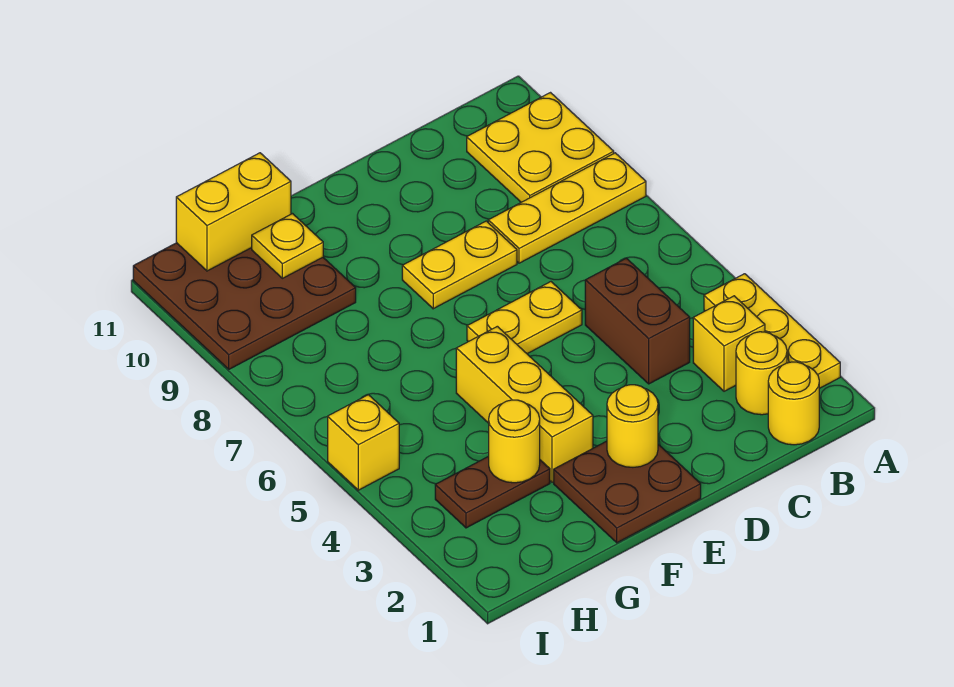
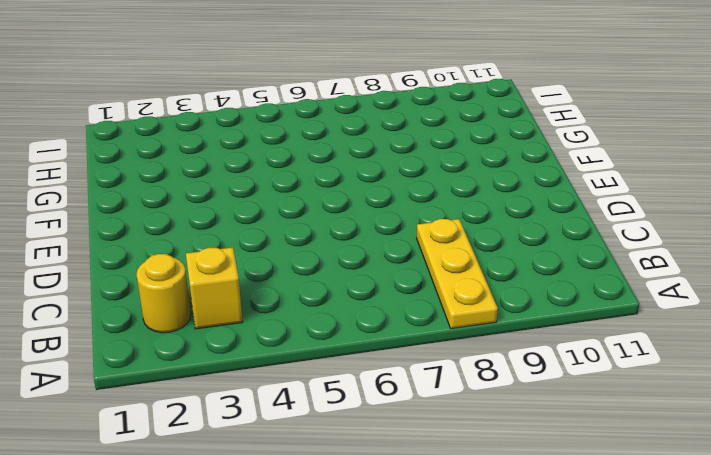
none -> yellow 1x3 plate [704,274,840,389]
none -> yellow 2x2 plate [467,93,614,202]
none -> yellow 1x1 round brick [768,362,819,445]

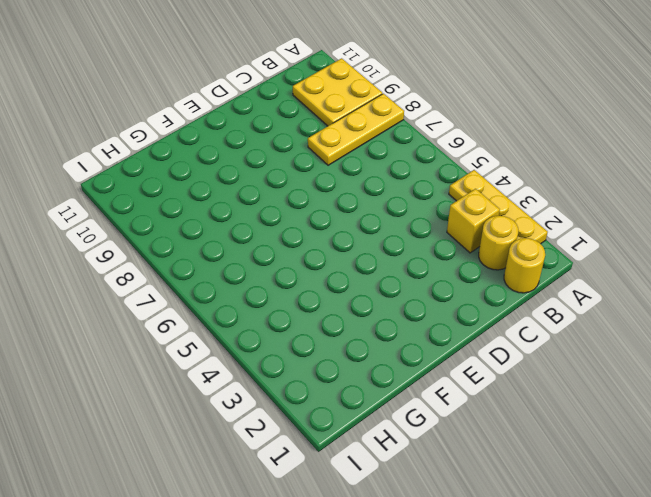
none -> brown 1x2 brick [585,258,690,384]
none -> yellow 1x2 plate [467,282,582,354]
none -> yellow 1x2 plate [402,221,517,309]

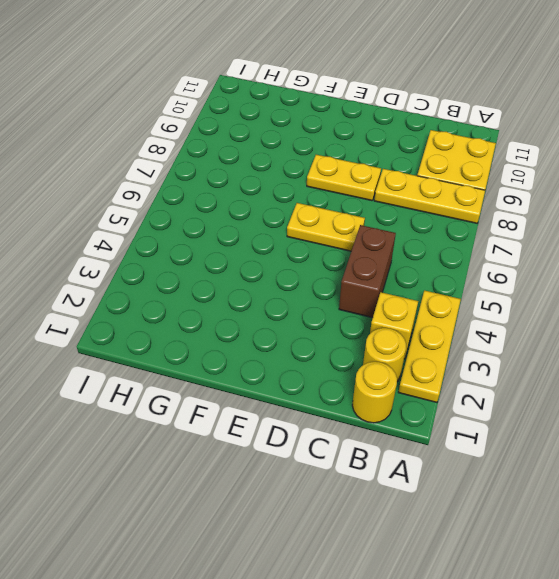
none -> brown 2x2 plate [554,441,701,543]
none -> yellow 1x3 brick [456,326,593,482]
none -> brown 1x2 plate [435,456,550,528]

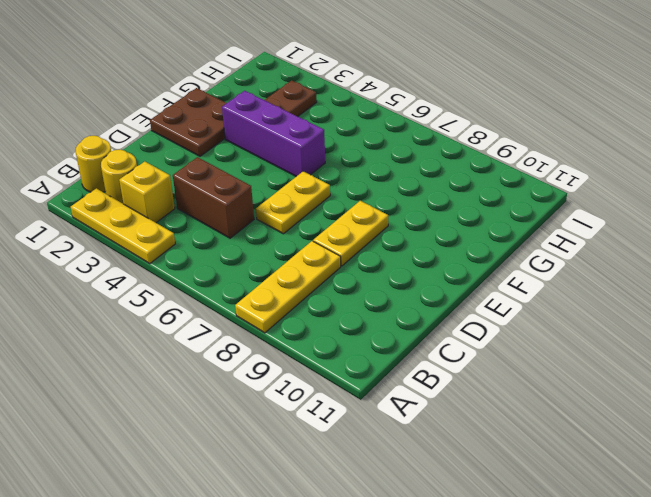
purple 1x3 brick [222,91,325,176] -> yellow 1x3 brick [456,326,593,482]
none -> yellow 2x2 plate [467,93,614,202]
none -> brown 3x3 plate [133,243,356,369]
none -> yellow 1x1 brick [328,395,399,490]

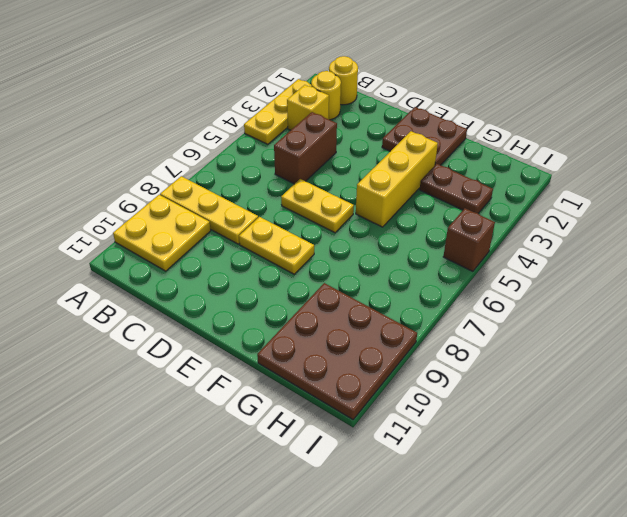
brown 1x1 brick [443,208,495,271] -> yellow 1x1 brick [328,395,399,490]
none -> yellow 1x1 round brick [607,385,658,467]
none -> yellow 1x1 round brick [489,400,540,483]
none -> yellow 1x1 plate [252,214,323,278]

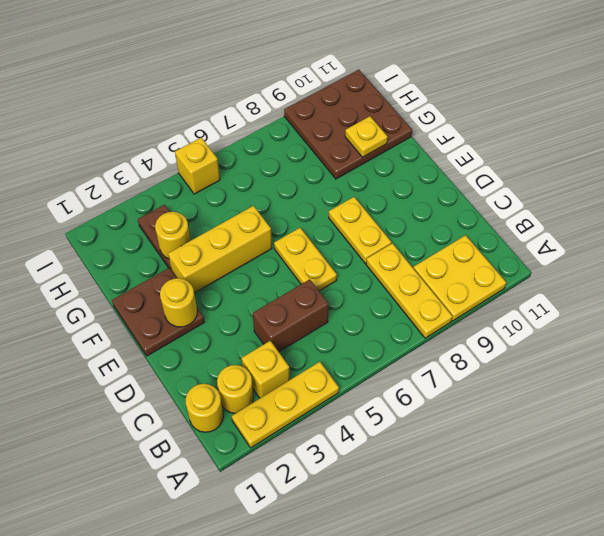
none -> yellow 1x2 brick [176,153,291,271]

